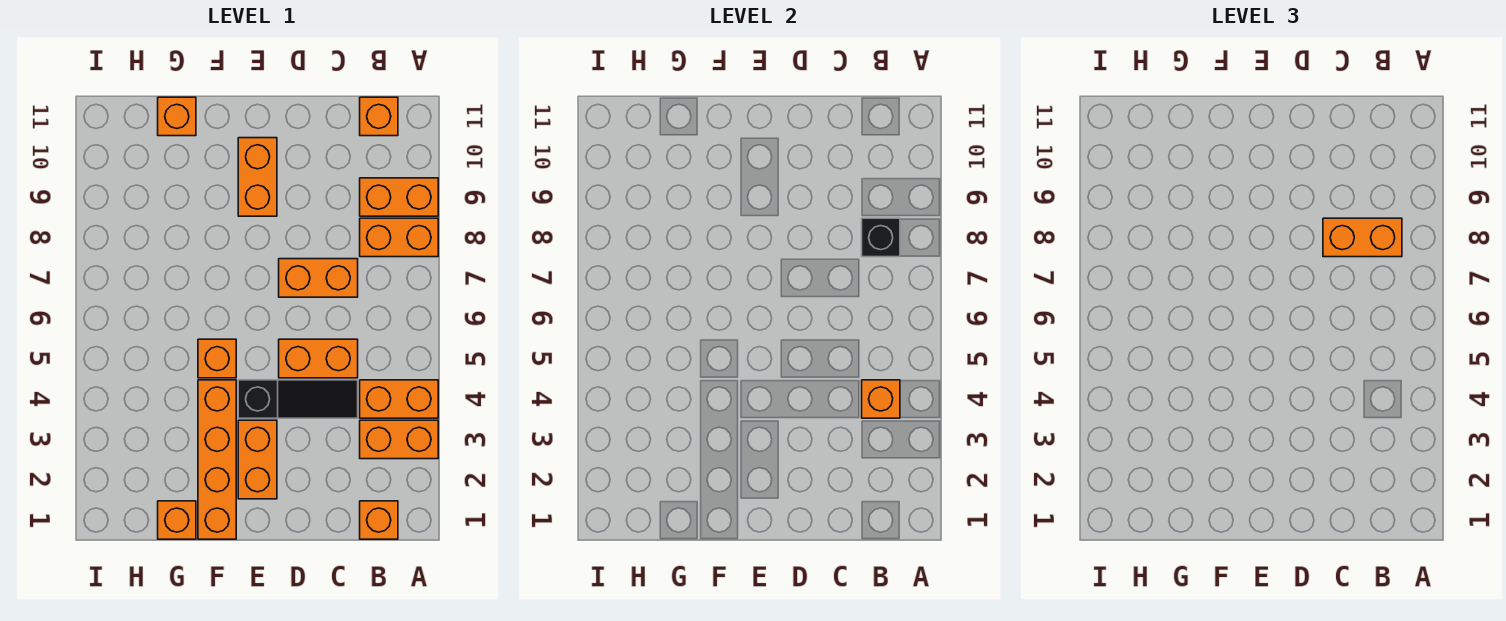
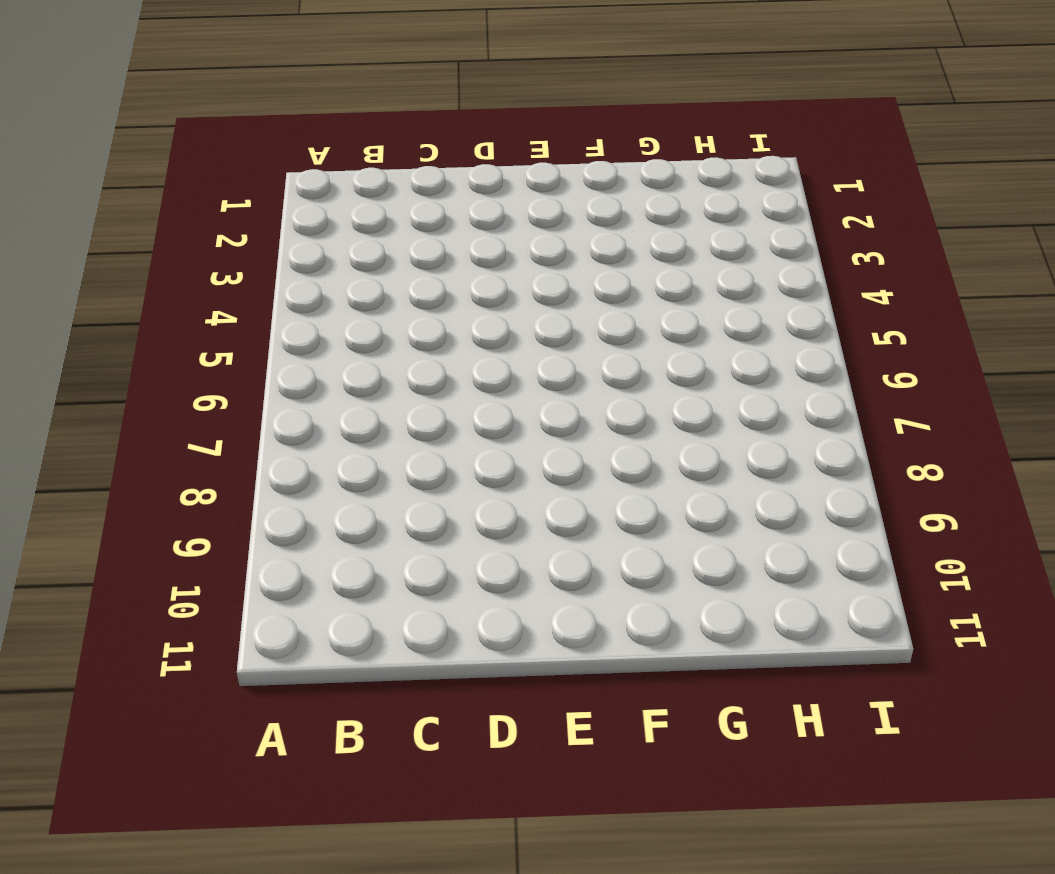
none -> orange 1x2 brick [360,420,438,459]
none -> orange 1x2 brick [360,380,438,418]
none -> orange 1x2 brick [360,218,438,257]

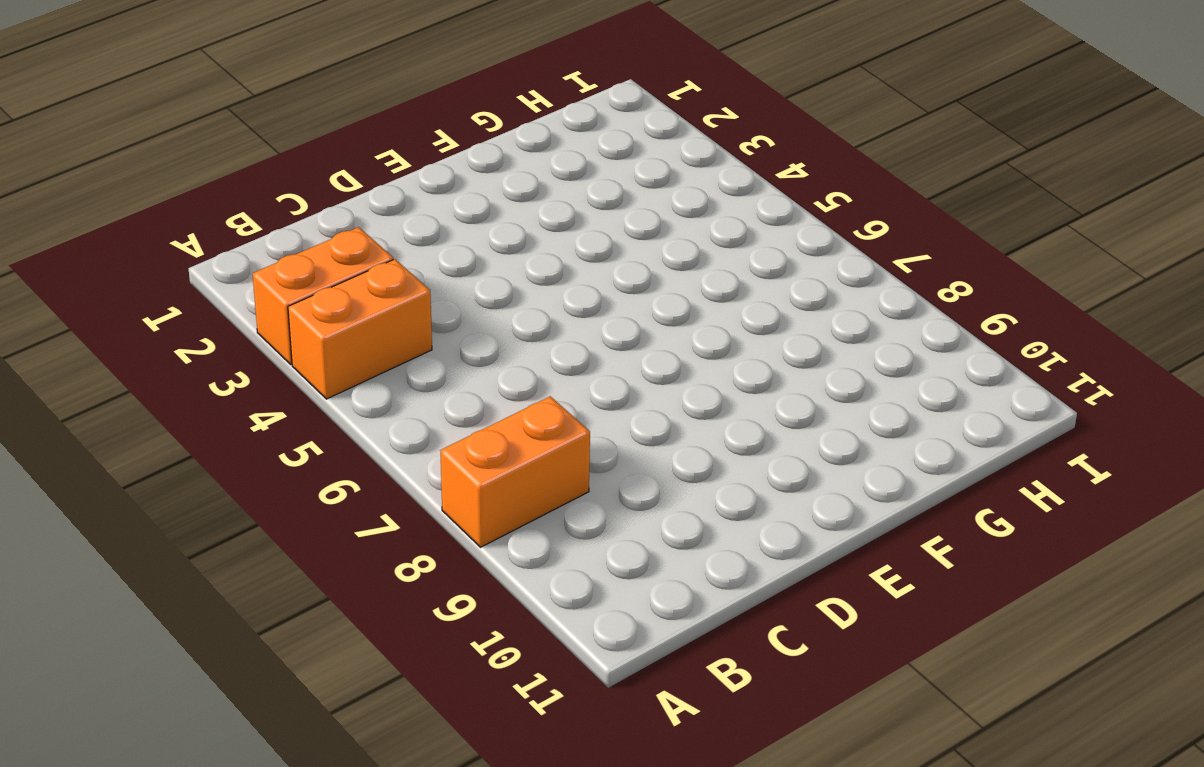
none -> orange 1x2 brick [360,178,438,216]
none -> orange 1x1 brick [360,501,398,539]
none -> orange 1x1 brick [360,97,398,136]

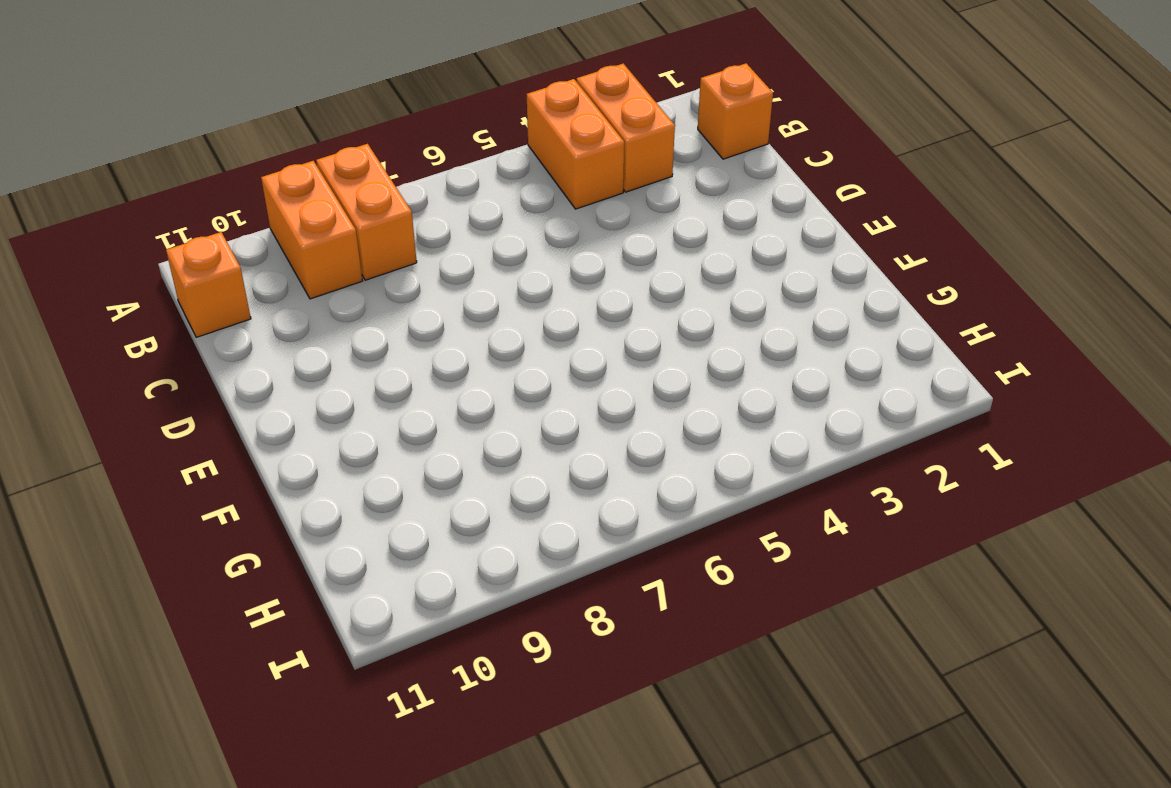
none -> black 1x3 slope [238,380,358,418]
none -> orange 1x2 brick [279,339,358,378]
none -> orange 1x2 brick [279,259,358,297]

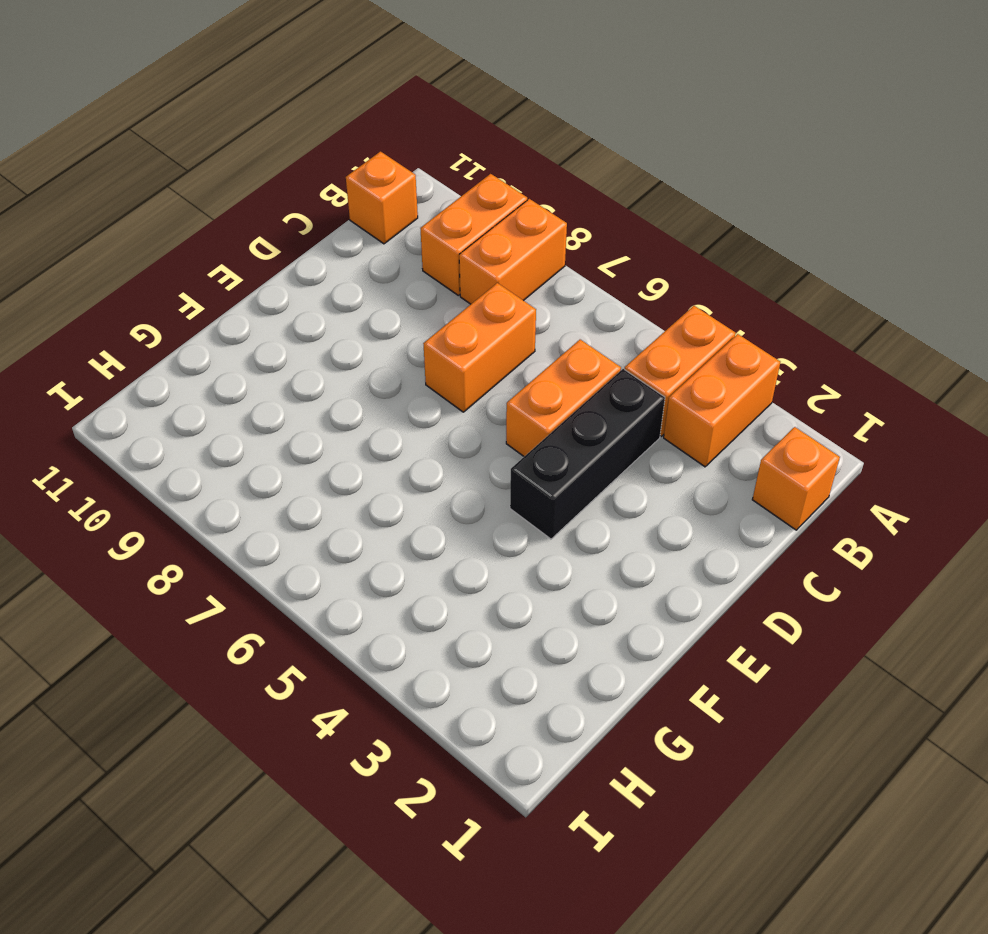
black 1x3 brick [510,369,665,539] -> black 1x3 slope [238,380,358,418]
none -> orange 1x2 brick [238,420,277,499]
none -> orange 1x2 brick [238,138,277,216]
none -> orange 1x4 brick [198,380,236,539]

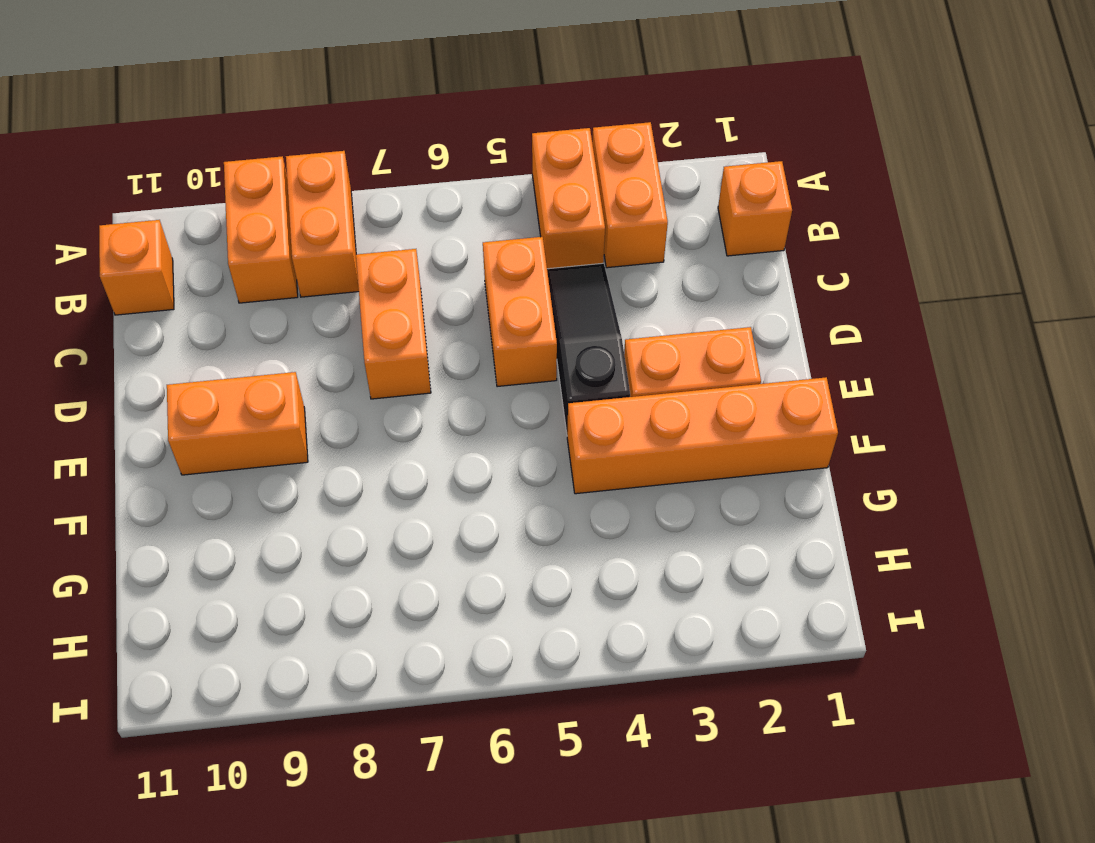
none -> orange 1x1 brick [198,339,236,378]
none -> orange 1x1 brick [158,501,196,539]
none -> orange 1x1 brick [158,97,196,136]

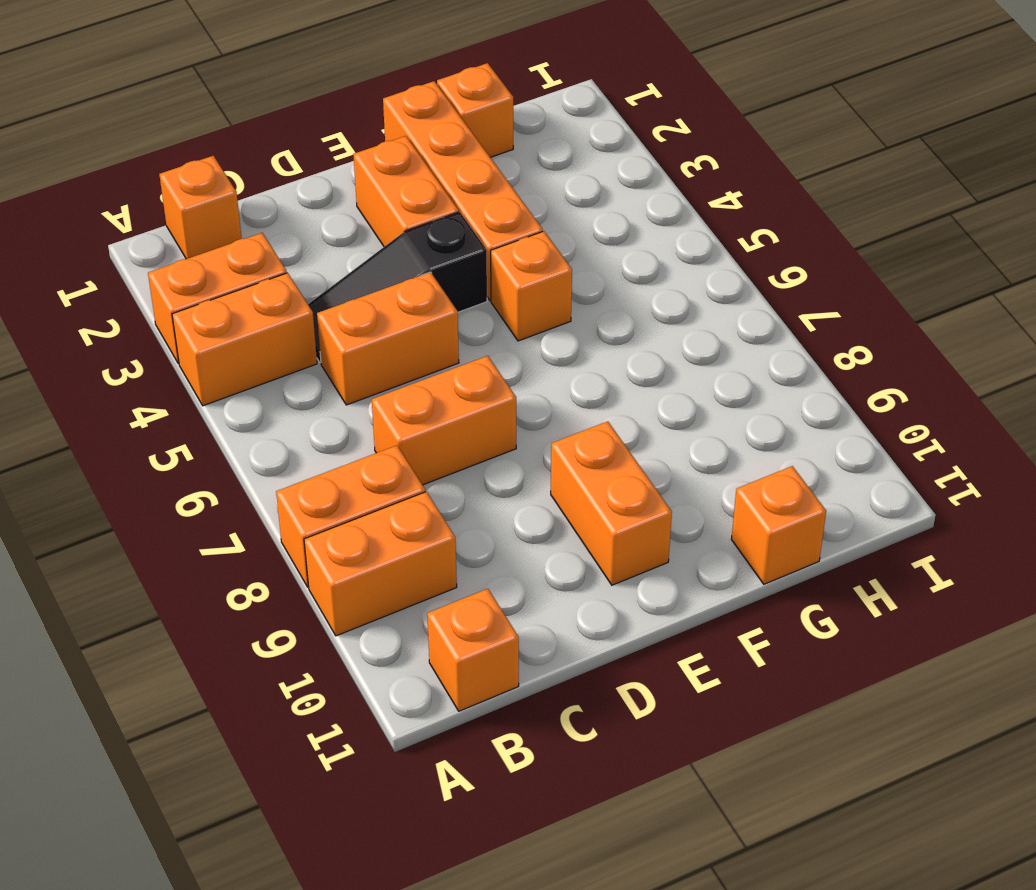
none -> orange 1x1 brick [862,380,900,418]
none -> black 1x1 brick [862,218,900,257]
none -> orange 1x2 brick [1323,218,1402,257]

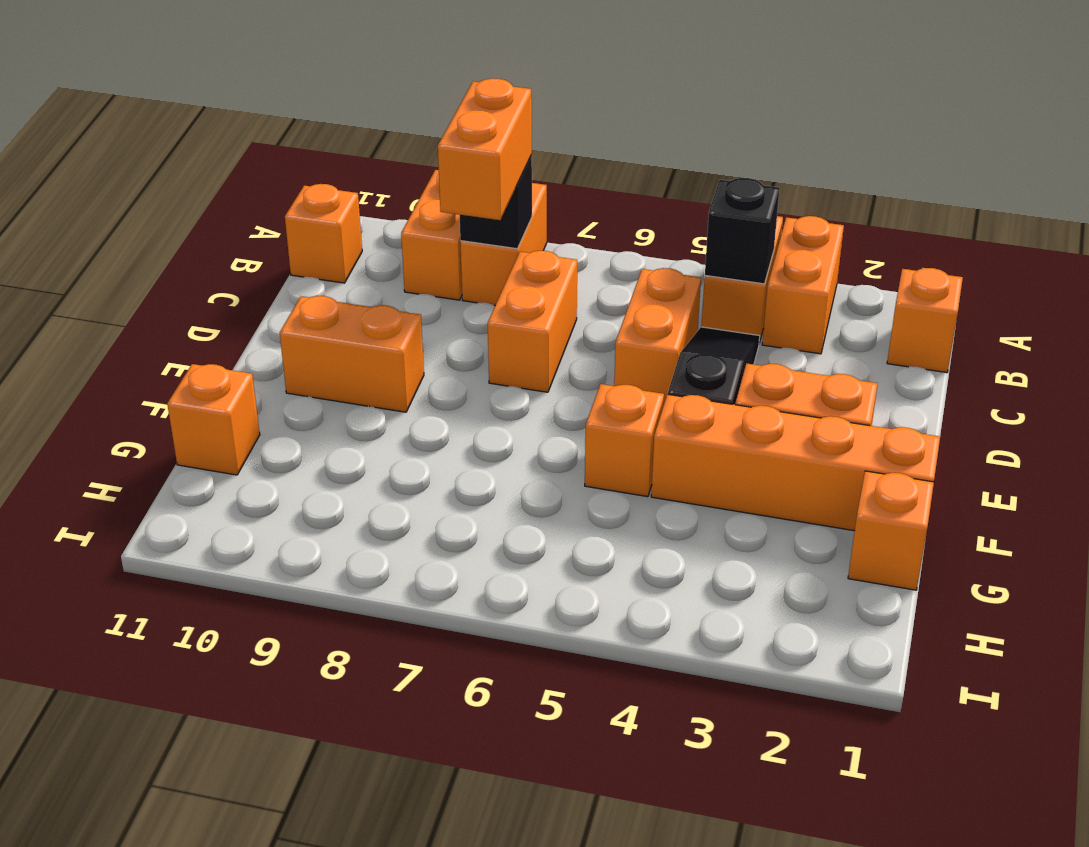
black 1x1 brick [705,178,780,284] -> orange 1x1 brick [862,380,900,418]

